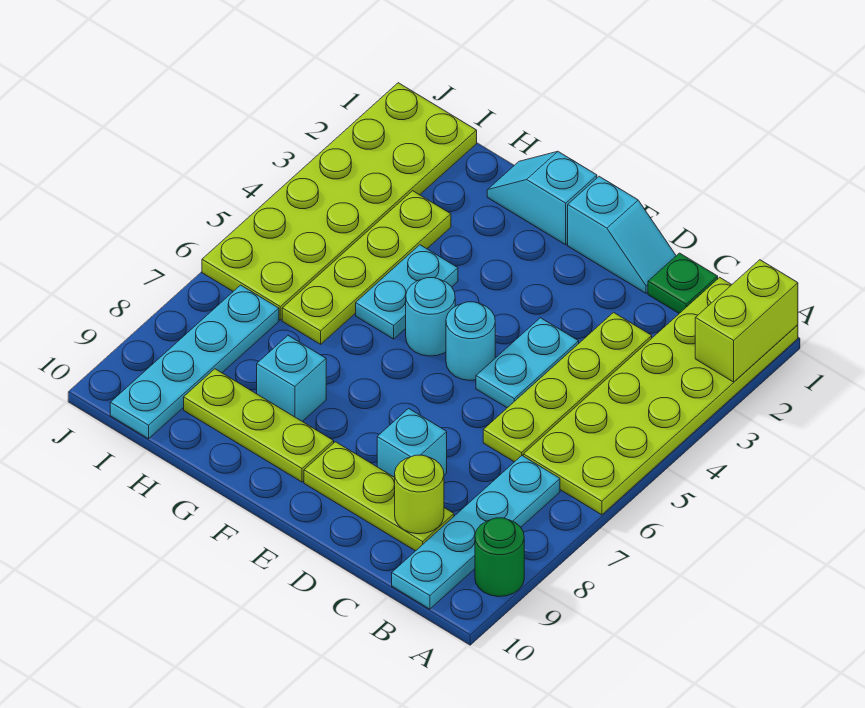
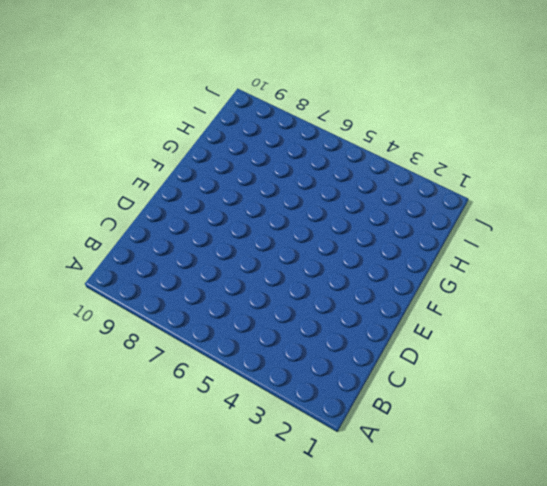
none -> lime 2x6 plate [523,277,798,515]
none -> green 1x1 round brick [475,518,524,596]
none -> cyan 1x4 plate [392,456,560,609]

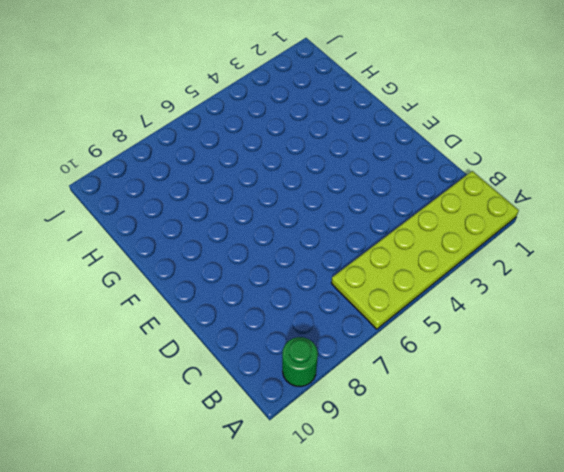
none -> cyan 1x4 plate [392,456,560,609]
none -> green 1x1 plate [648,253,718,313]
none -> lime 1x4 plate [483,312,652,462]

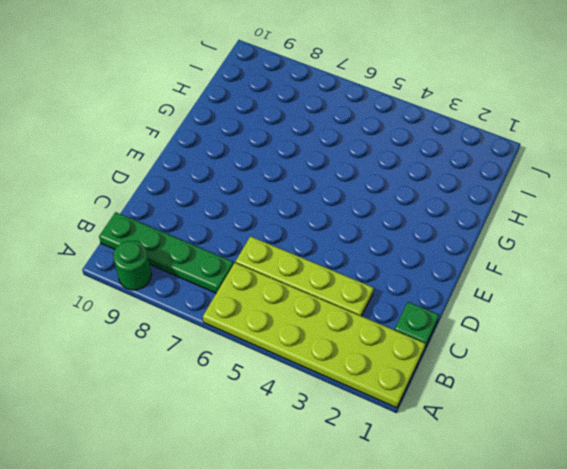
green 1x4 plate [99,212,233,293] -> cyan 1x4 plate [392,456,560,609]
none -> lime 1x3 plate [304,442,454,551]
none -> cyan 1x2 slope [568,176,676,293]
none -> cyan 1x2 plate [476,318,579,408]

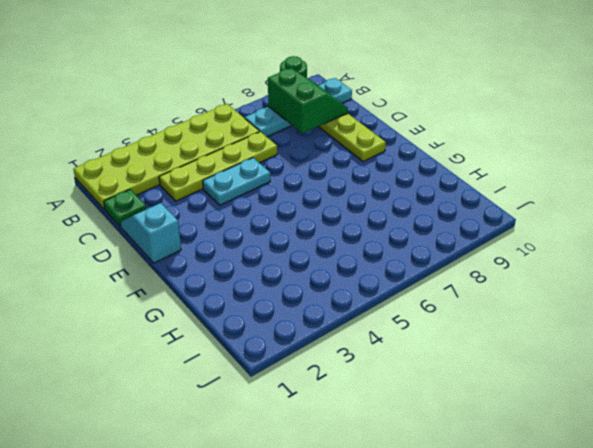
green 2x2 slope [268,68,348,134] -> lime 1x1 round brick [395,455,444,534]
none -> cyan 1x1 brick [377,408,447,477]
none -> cyan 1x1 round brick [446,302,495,380]
none -> cyan 1x2 slope [487,152,597,245]

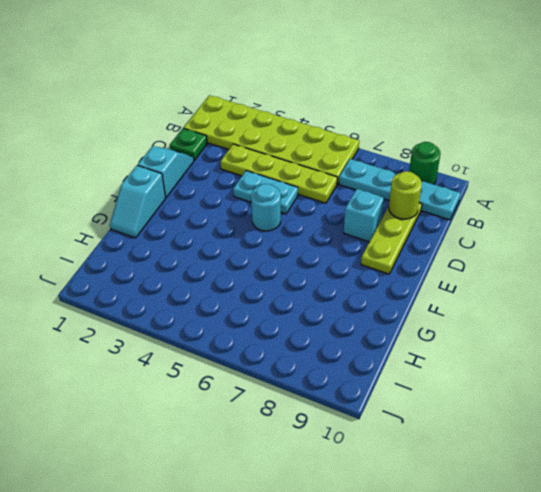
none -> cyan 1x1 round brick [406,278,455,356]
none -> lime 1x3 plate [184,369,334,482]
none -> cyan 1x2 plate [356,245,458,339]

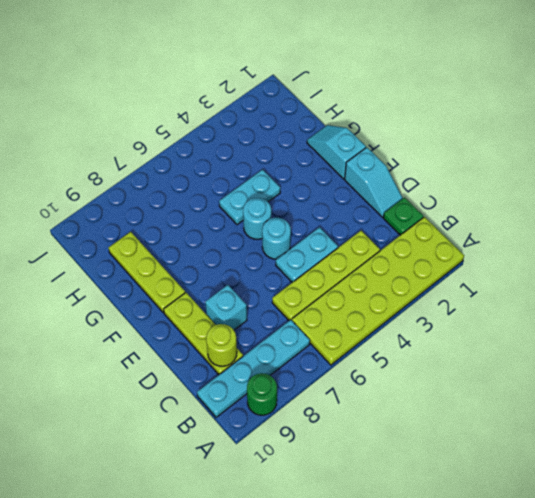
none -> cyan 1x1 brick [257,336,326,421]
none -> lime 1x4 plate [282,191,451,344]
none -> lime 2x6 plate [202,83,477,320]

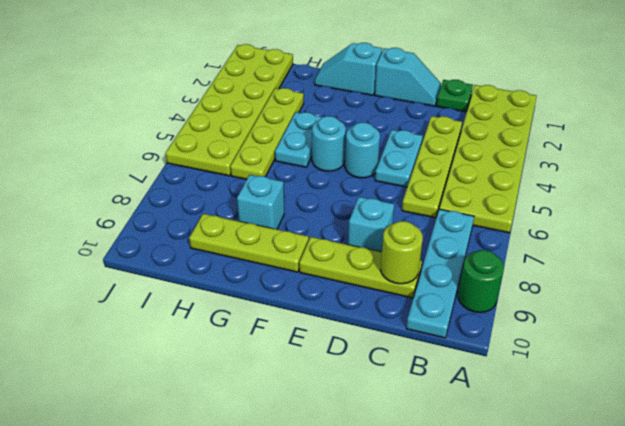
none -> cyan 1x4 plate [110,285,279,439]
none -> lime 1x2 brick [695,260,798,382]

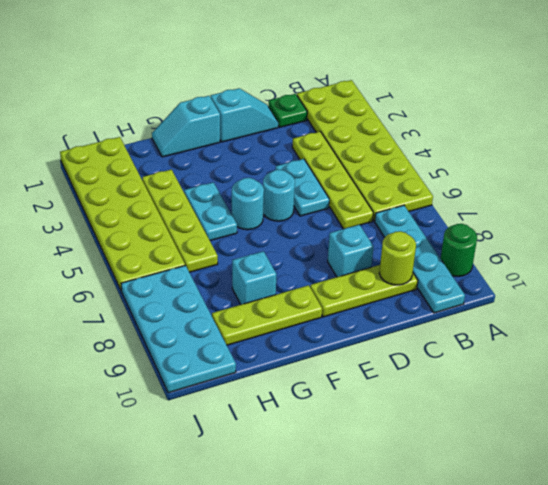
cyan 2x4 plate [121,265,236,393] -> cyan 1x4 plate [110,285,279,439]
none -> lime 1x2 brick [695,260,798,382]

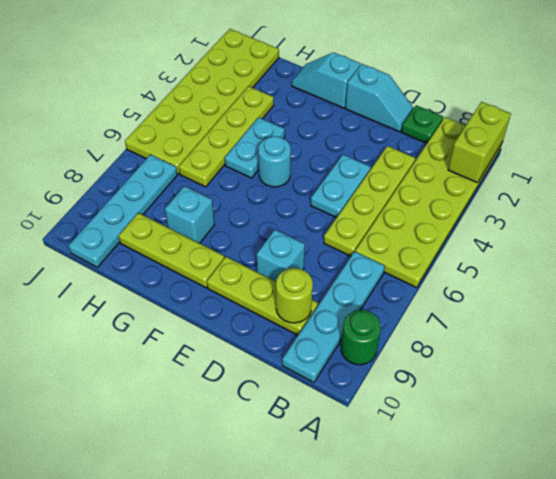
none -> cyan 1x1 round brick [446,302,495,380]

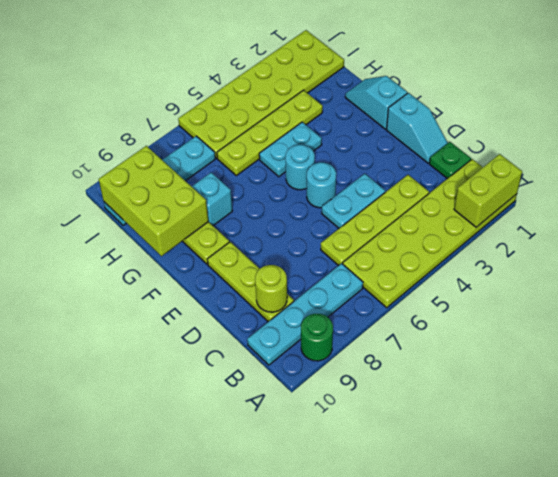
lime 2x3 brick [99,146,208,256] -> none
none -> cyan 1x1 brick [377,408,447,477]

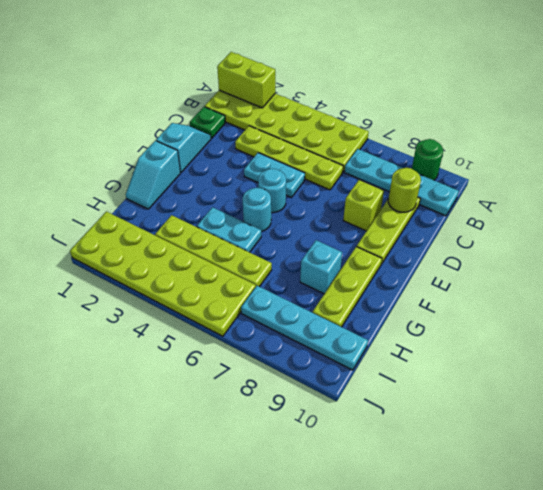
lime 1x1 brick [343,180,384,231] -> cyan 1x1 brick [377,408,447,477]

